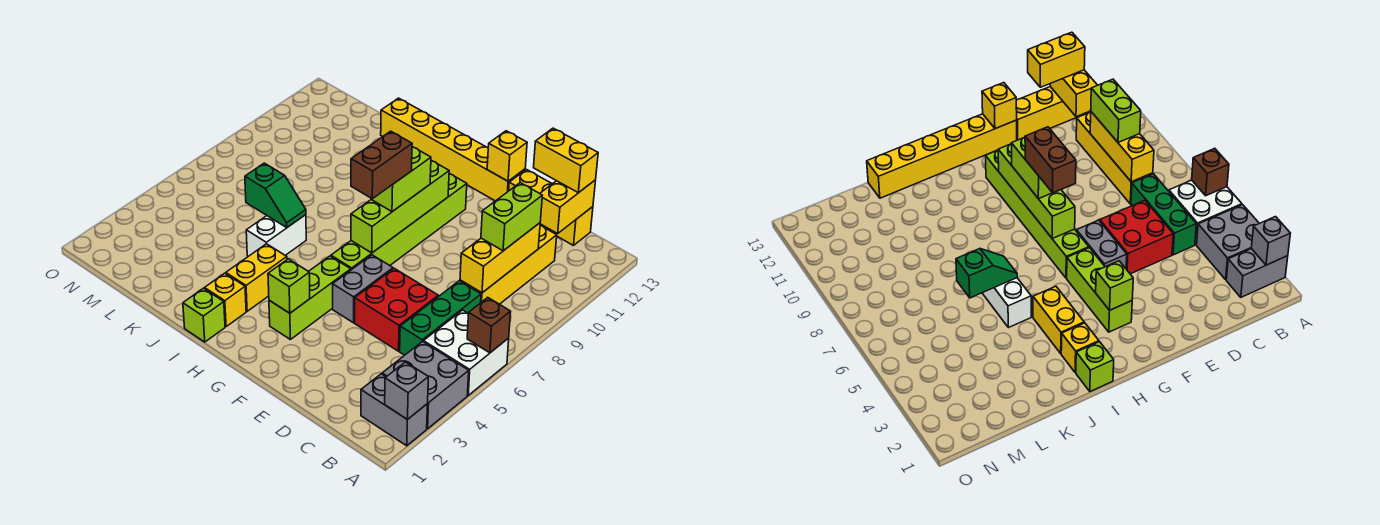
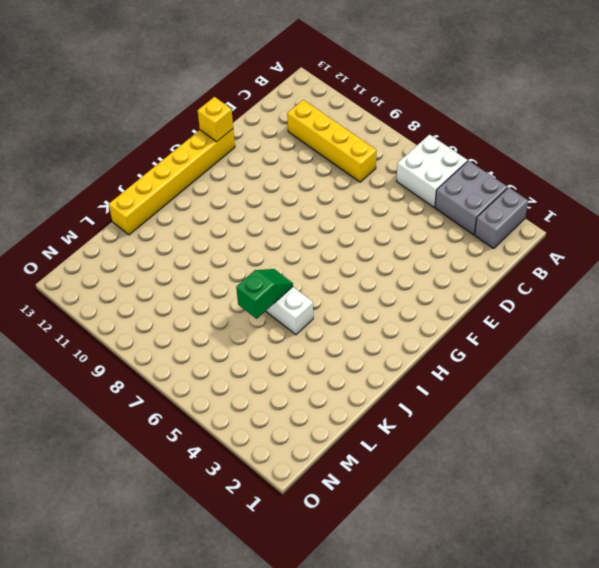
none -> green 1x3 brick [400,281,481,355]
none -> yellow 1x3 brick [509,170,593,246]
none -> red 2x2 brick [355,268,438,351]

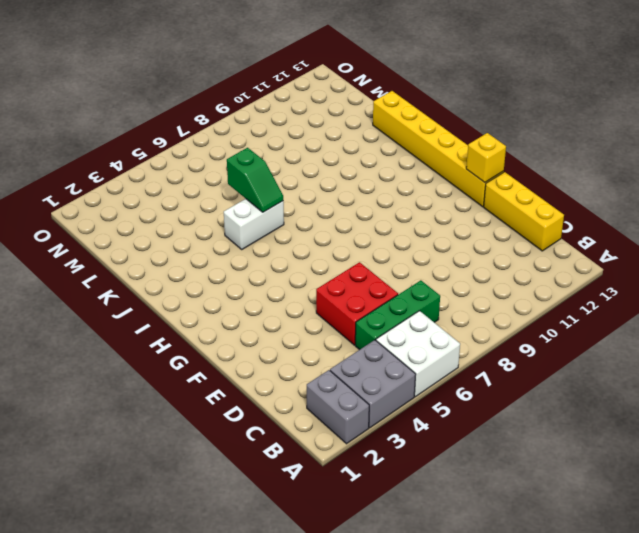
none -> yellow 1x4 brick [460,225,557,304]
none -> grey 1x2 brick [333,255,393,323]
none -> lime 1x3 brick [269,256,351,339]

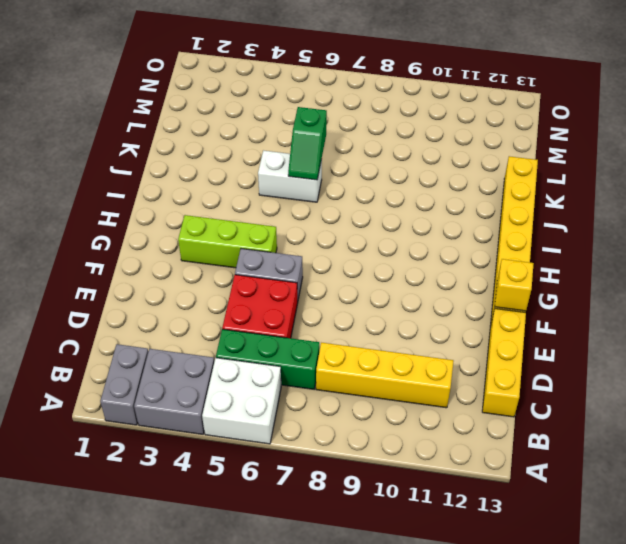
none -> lime 1x6 brick [331,173,467,270]
none -> lime 1x1 brick [183,288,225,342]
none -> yellow 1x1 brick [205,273,246,327]

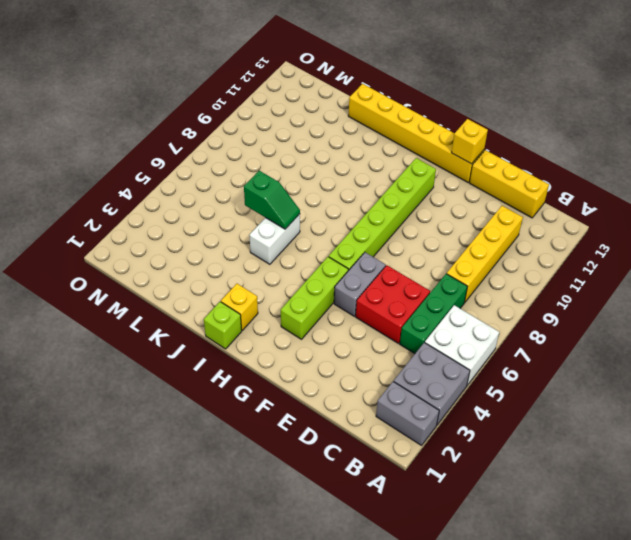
none -> yellow 1x2 brick [226,244,287,311]
none -> grey 1x1 brick [385,362,428,420]
none -> brown 1x1 brick [467,297,511,353]

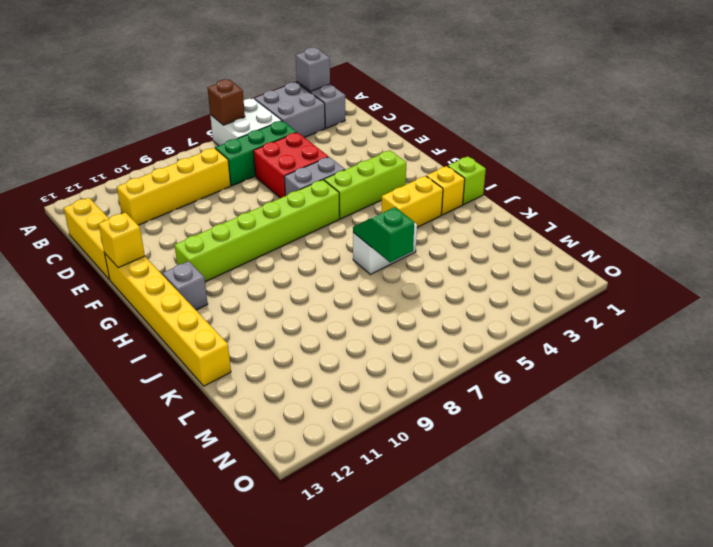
grey 1x1 brick [163,261,208,310] -> none
none -> yellow 1x3 brick [460,223,540,293]
none -> yellow 1x2 brick [540,180,596,234]
none -> lime 1x1 brick [268,259,310,313]

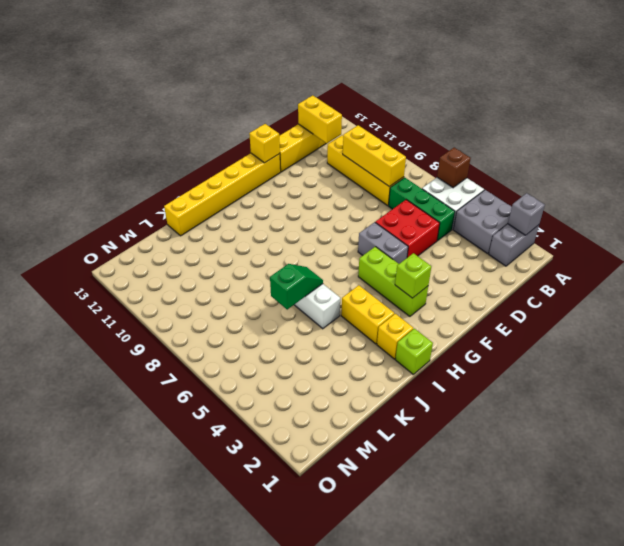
none -> lime 1x6 brick [331,173,467,270]
none -> lime 1x4 brick [351,160,449,253]
none -> lime 1x2 brick [481,183,542,251]

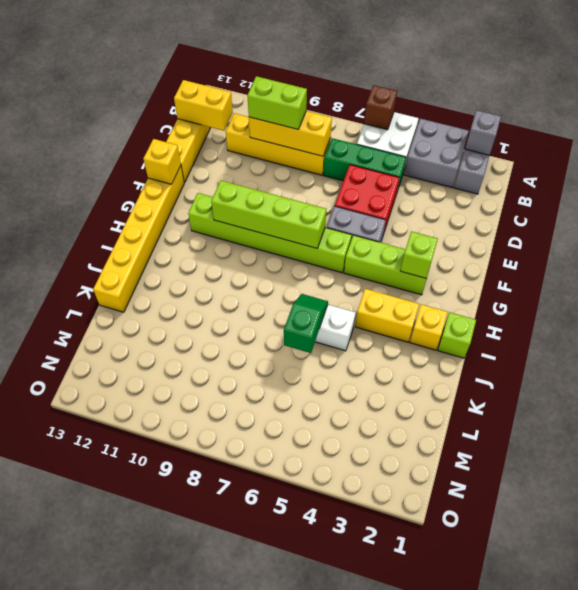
none -> yellow 1x2 brick [534,128,598,193]
none -> lime 1x2 brick [371,147,431,212]
none -> brown 1x2 brick [351,131,412,199]

